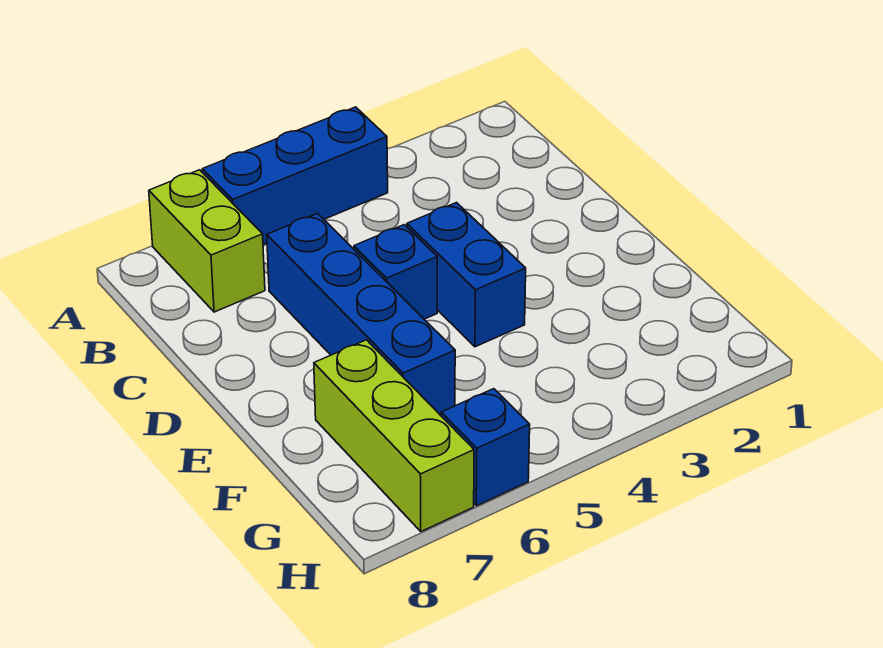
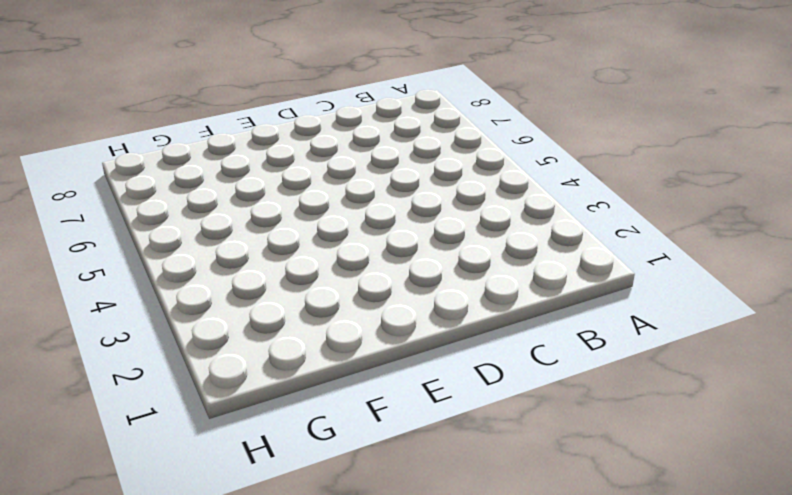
none -> blue 1x3 brick [202,107,388,245]
none -> lime 1x2 brick [149,170,265,312]

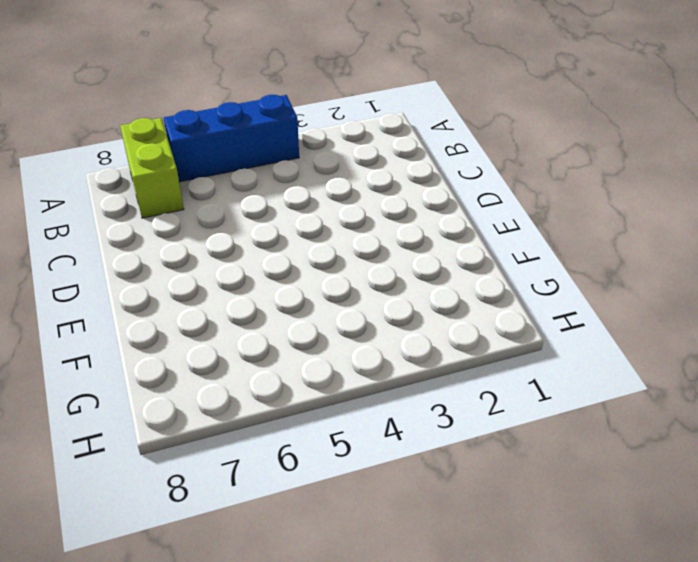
none -> blue 1x4 brick [267,214,455,414]
none -> blue 1x2 brick [407,203,526,347]

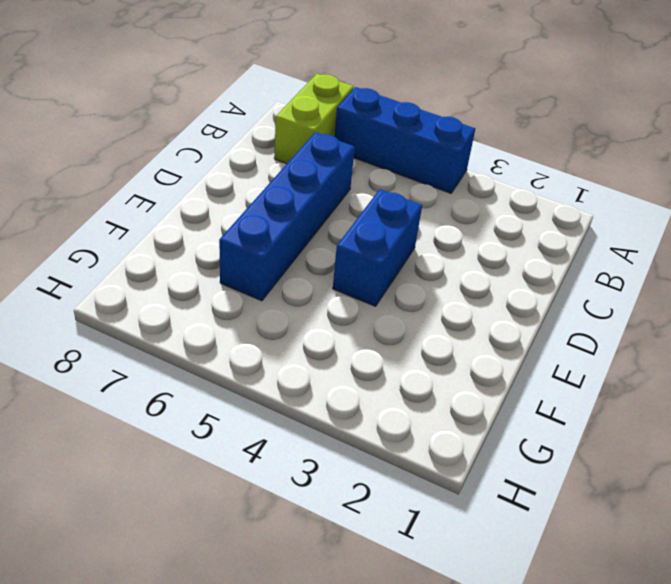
none -> blue 1x1 brick [354,225,437,319]
none -> lime 1x3 brick [314,340,474,531]

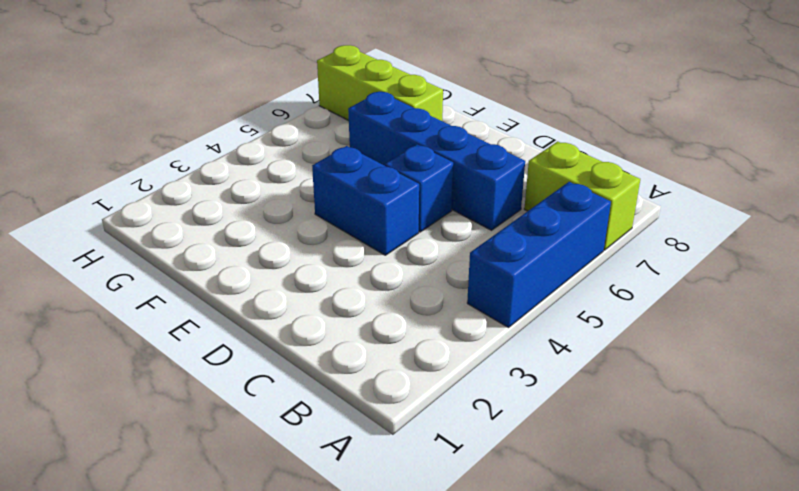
none -> blue 1x1 brick [441,389,530,506]

